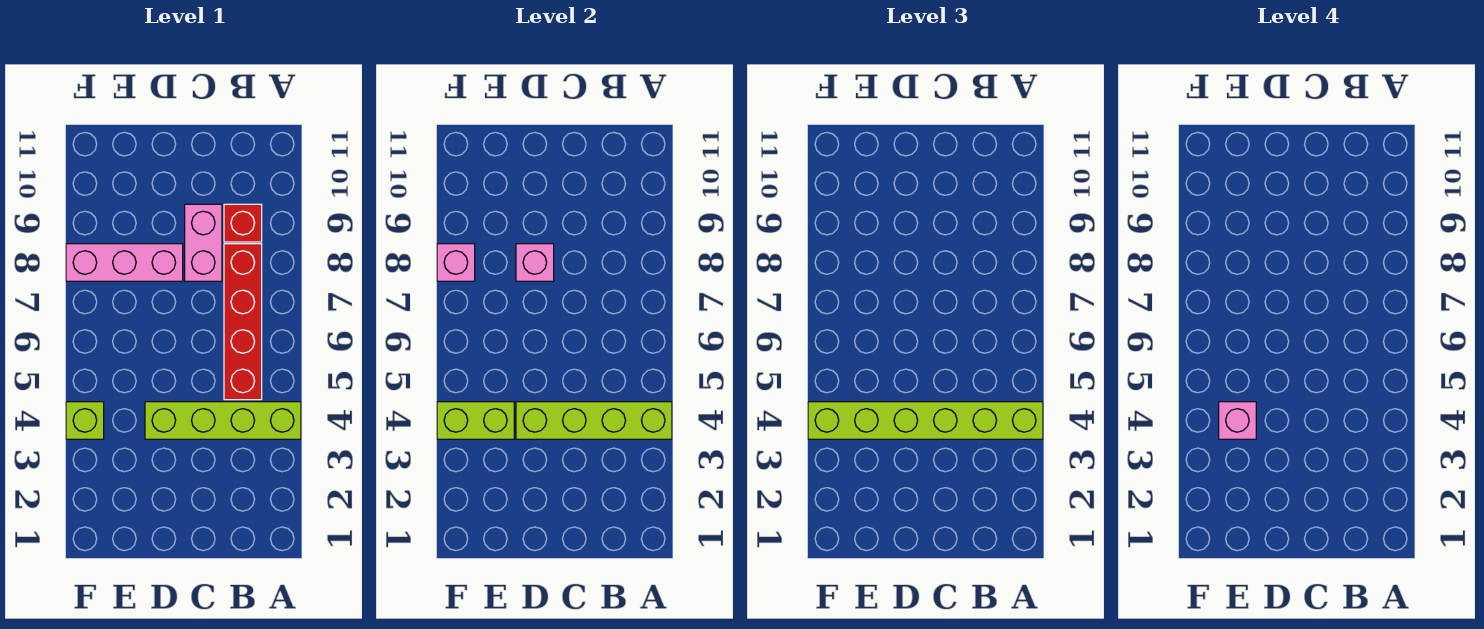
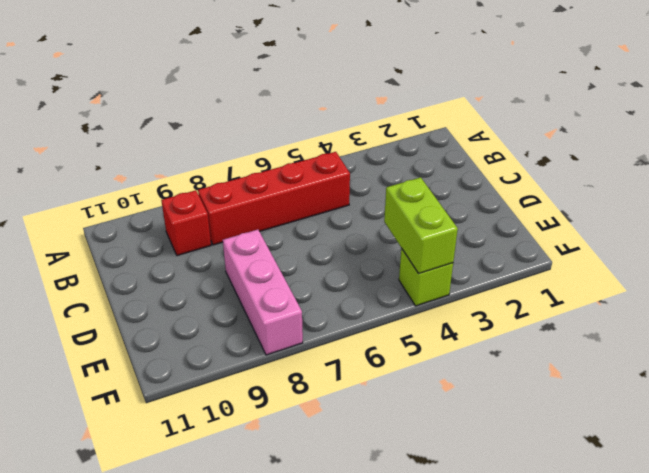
none -> lime 1x4 brick [145,402,301,439]
none -> pink 1x2 brick [185,204,222,281]
none -> lime 1x4 brick [516,402,672,439]

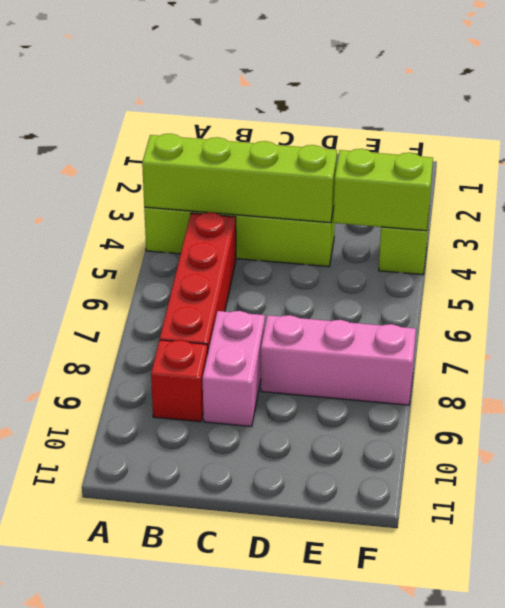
none -> pink 1x1 brick [516,244,554,281]
none -> pink 1x1 brick [437,244,475,281]
none -> lime 1x6 brick [808,402,1043,439]

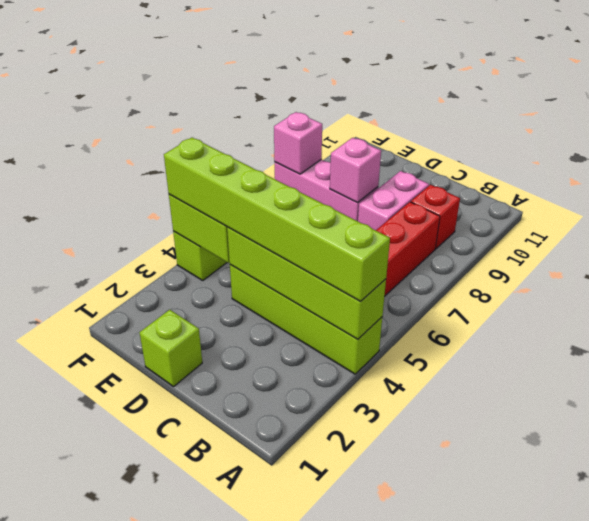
lime 1x1 brick [140,310,202,387] -> none
none -> pink 1x1 brick [1219,402,1256,439]

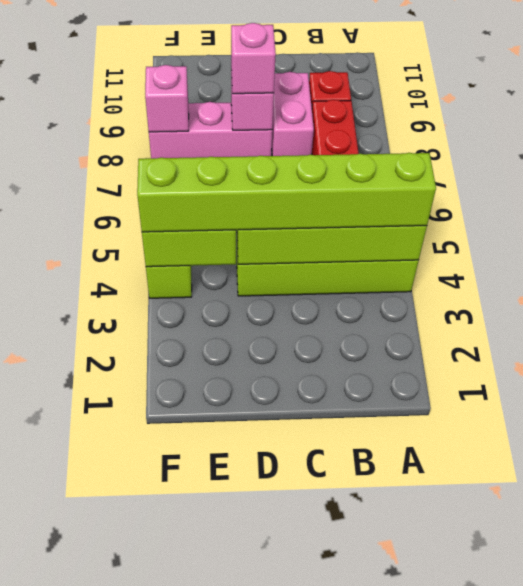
pink 1x1 brick [231,23,276,94] -> pink 1x1 brick moved to [1219,402,1256,439]

